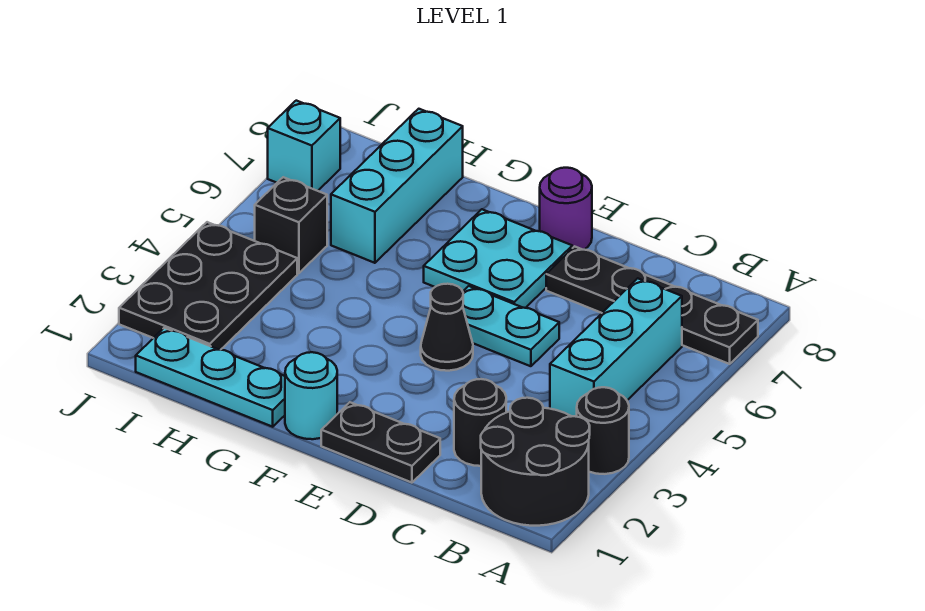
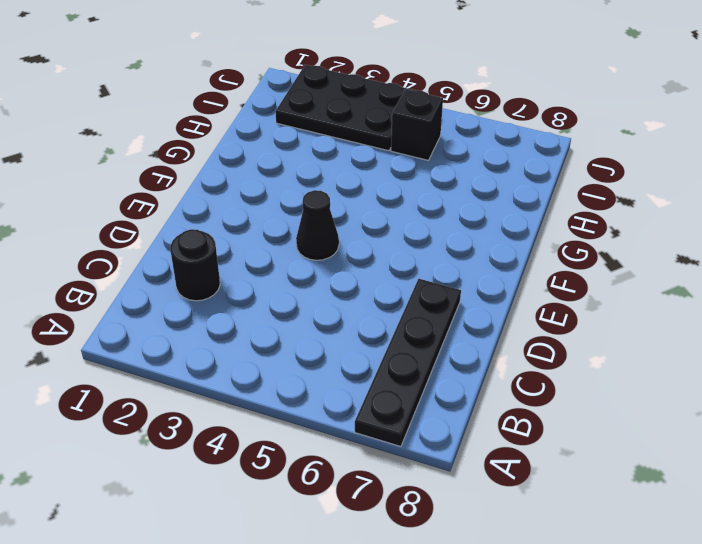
none -> black 2x2 round brick [481,398,590,526]
none -> black 1x1 round brick [577,387,629,474]
none -> cyan 1x3 brick [550,278,682,417]

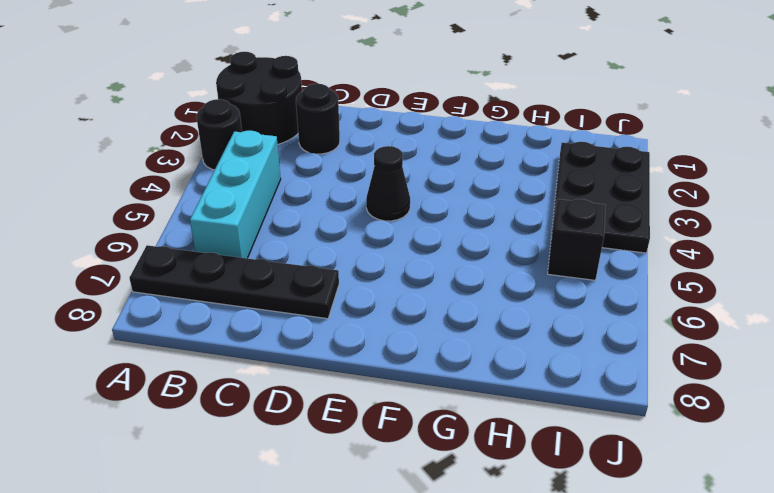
none -> black 1x2 plate [321,402,440,483]
none -> cyan 1x2 plate [463,286,559,366]
none -> cyan 2x2 plate [424,209,572,308]

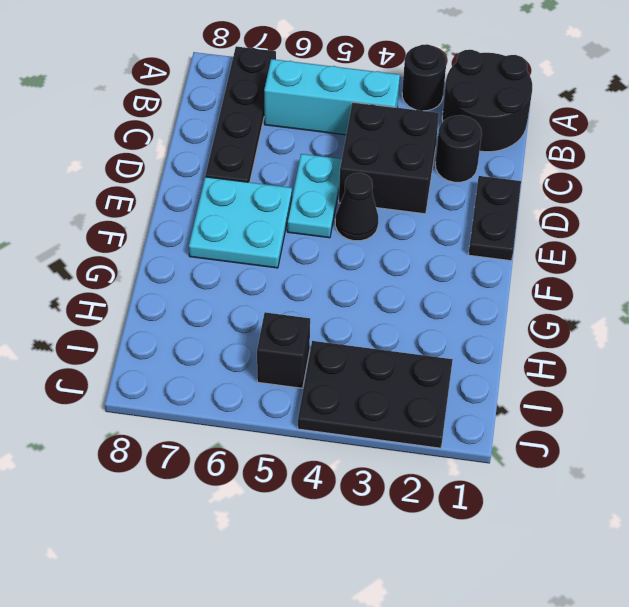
black 2x2 brick [339,102,439,214] -> none
none -> purple 1x1 round brick [540,168,592,250]
none -> cyan 1x1 round brick [285,352,337,439]
none -> cyan 1x3 plate [136,328,285,427]

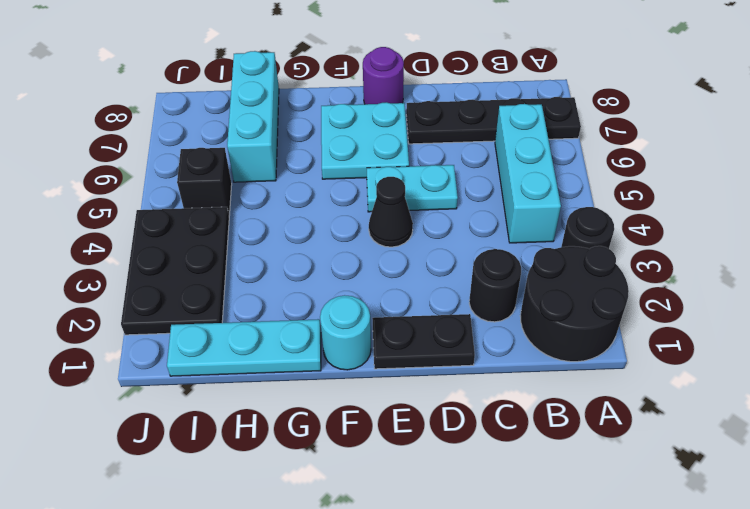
none -> cyan 1x1 brick [268,101,340,191]

